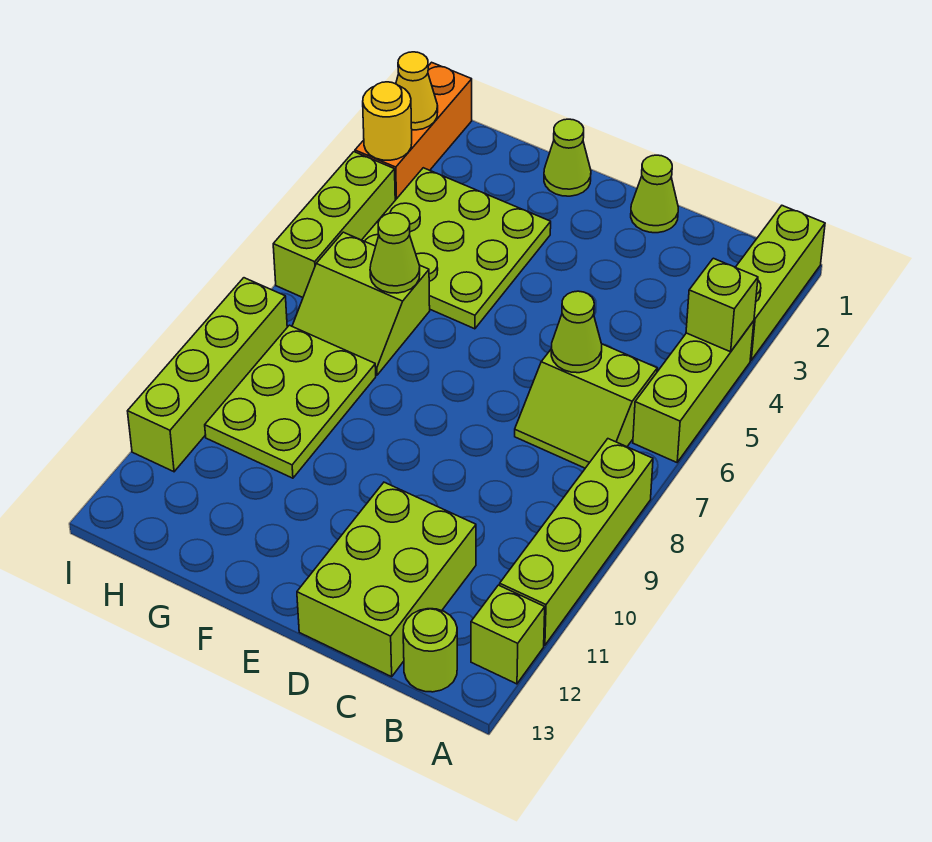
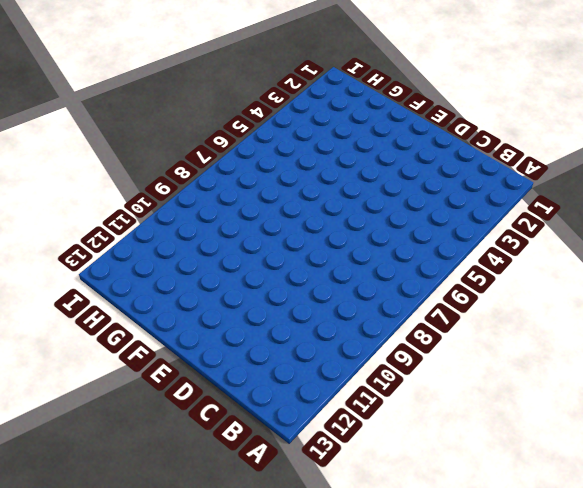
none -> lime 1x3 brick [735,206,825,360]
none -> lime 1x3 brick [633,321,754,462]
none -> lime 1x4 brick [500,439,653,645]

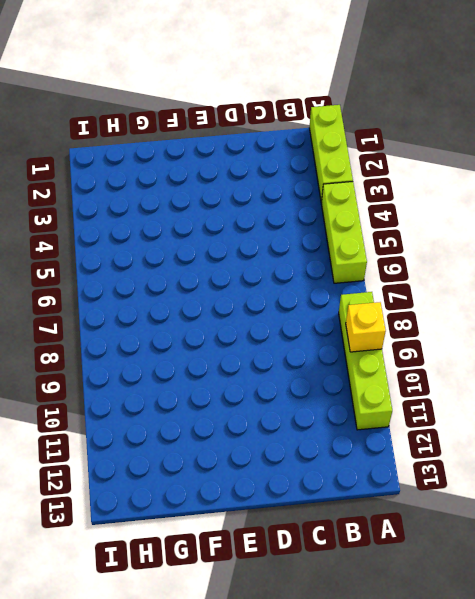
yellow 1x1 brick [346,302,386,352] -> none
none -> lime 1x1 brick [471,585,545,684]
none -> lime 2x2 slope [515,344,657,468]
none -> lime 1x1 round brick [403,609,457,692]

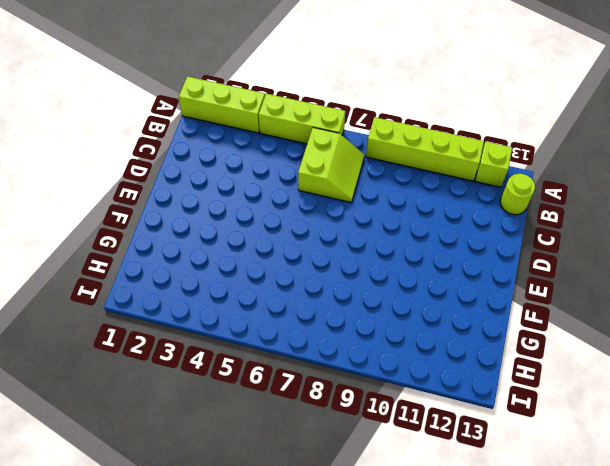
none -> lime 2x3 brick [297,482,476,677]
none -> lime 1x1 cone [631,155,678,233]
none -> lime 1x1 cone [544,119,591,196]

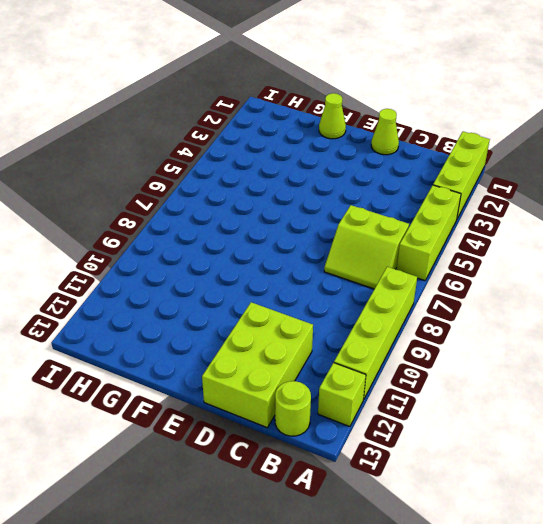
none -> lime 3x3 plate [362,168,551,329]
none -> lime 2x2 slope [292,232,430,375]
none -> lime 2x3 plate [205,325,376,478]

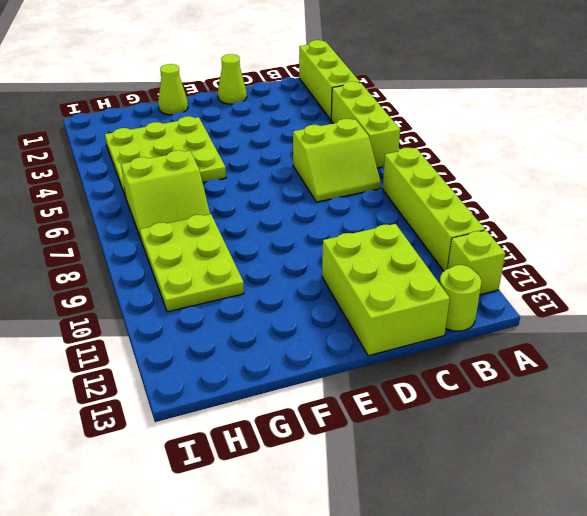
none -> orange 1x3 brick [355,62,472,200]
none -> lime 1x3 brick [273,152,395,297]
none -> lime 1x4 brick [128,278,287,472]

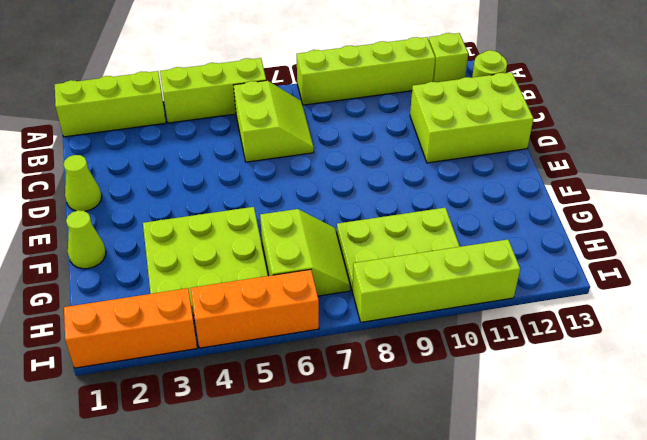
orange 1x3 brick [190,270,319,348] -> lime 1x3 brick [273,152,395,297]
none -> lime 1x1 brick [686,258,758,352]
none -> lime 1x1 cone [551,291,602,373]
none -> lime 1x1 cone [370,213,420,293]

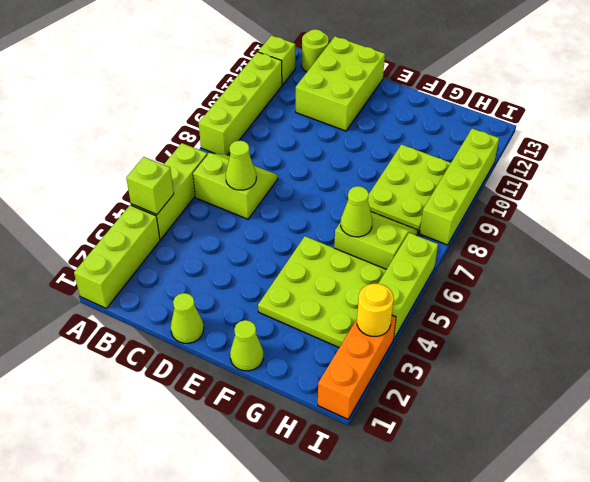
none -> yellow 1x1 cone [396,52,438,130]

